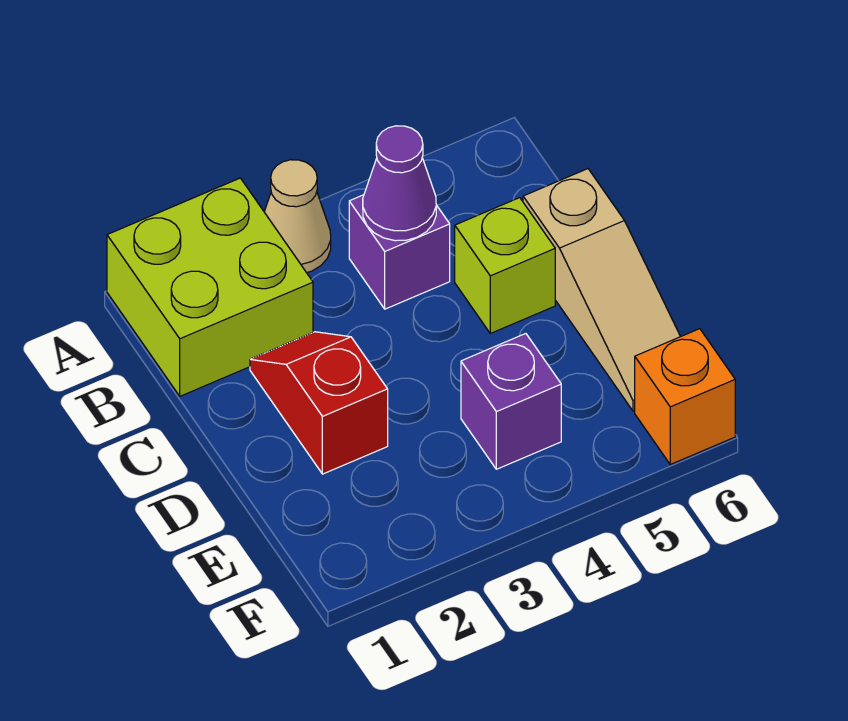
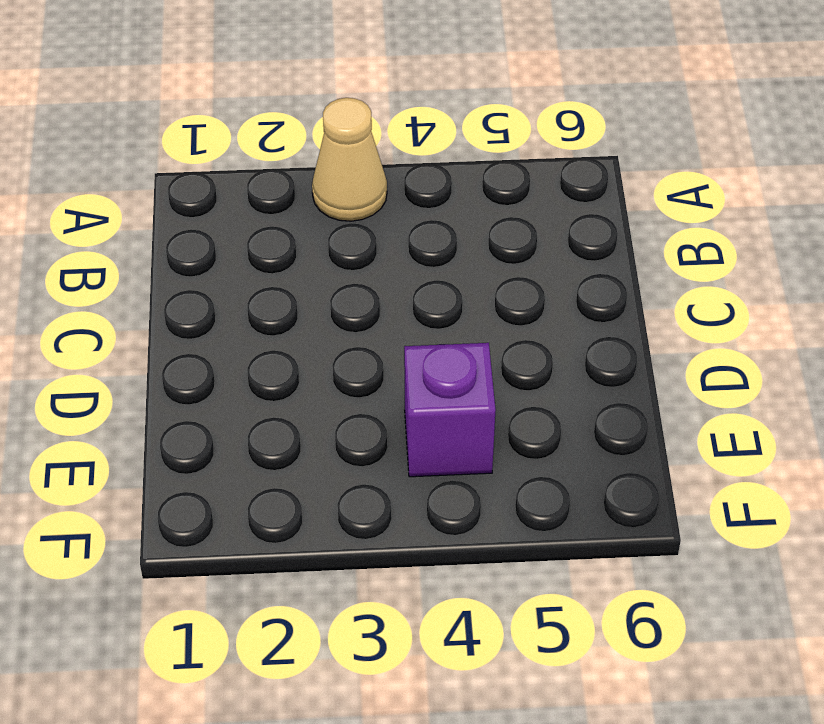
none -> lime 2x2 brick [107,178,313,396]
none -> purple 1x1 brick [349,195,450,309]

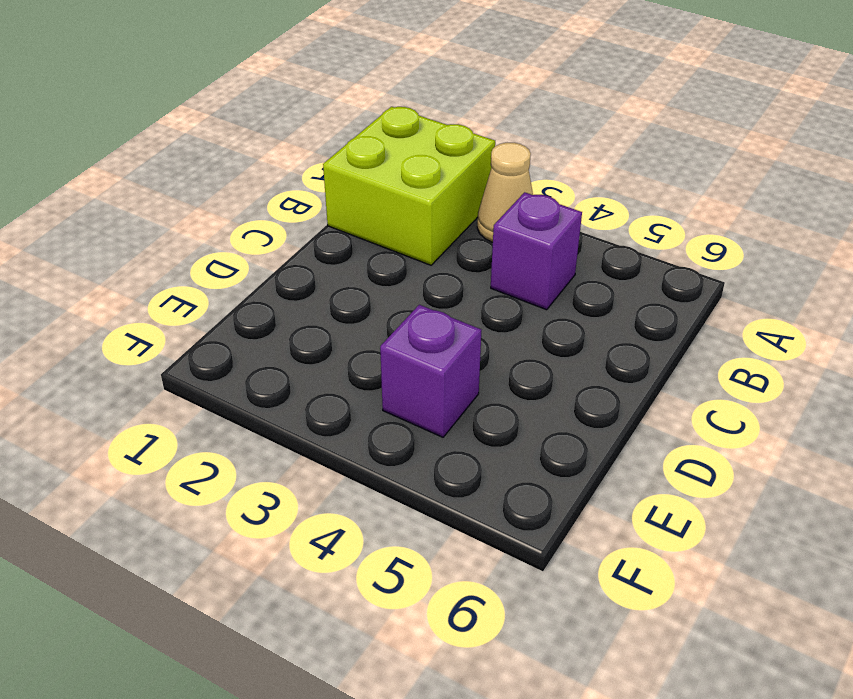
none -> red 1x2 slope [250,332,388,474]
none -> lime 1x1 brick [455,198,555,333]

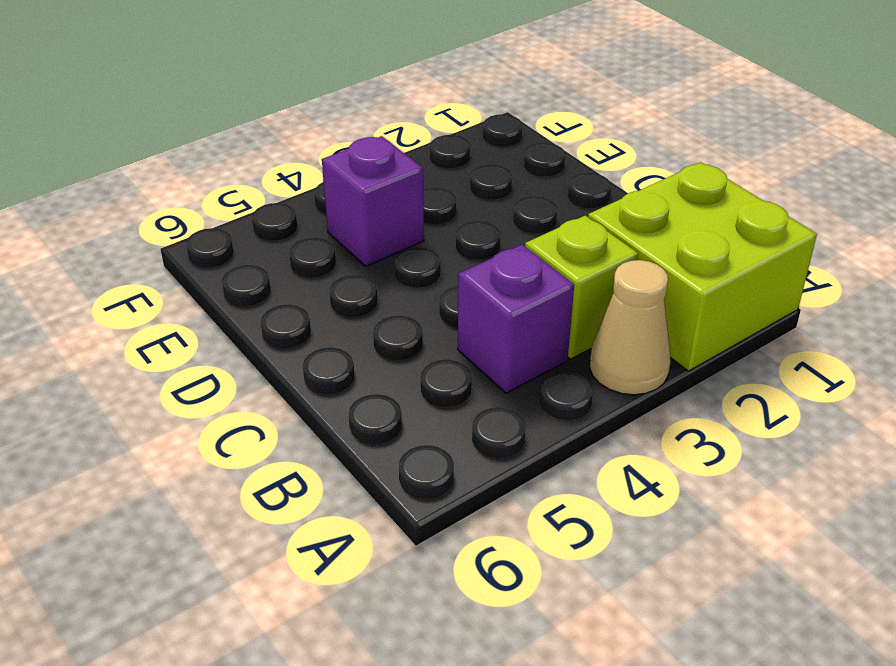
lime 1x1 brick [525,216,638,359] -> lime 1x1 brick moved to [455,198,555,333]
none -> red 1x2 slope [250,332,388,474]
none -> tan 1x3 slope [523,169,680,411]

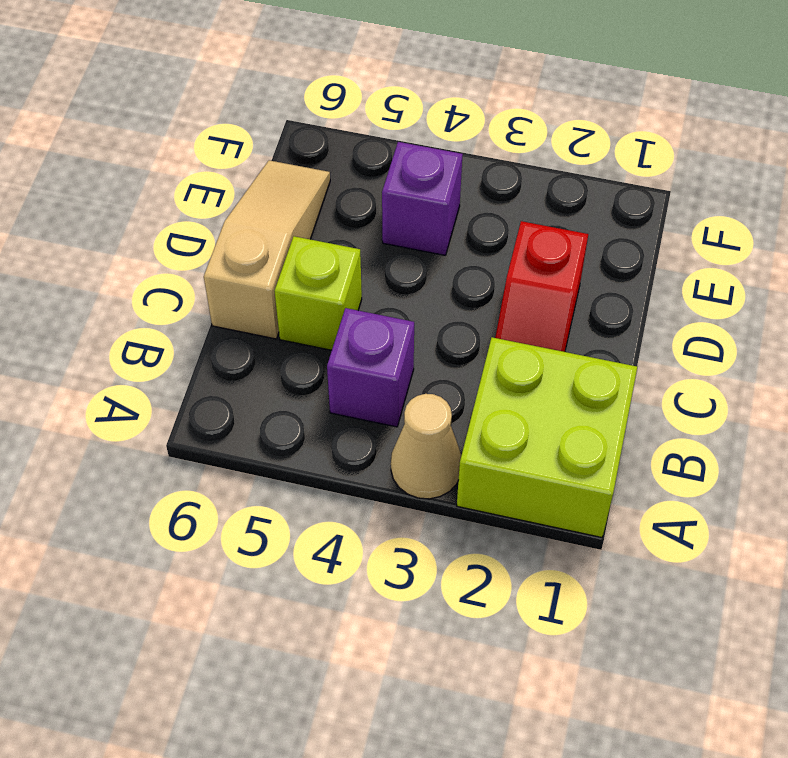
none -> orange 1x1 brick [635,329,735,464]
none -> purple 1x1 cone [363,126,436,241]

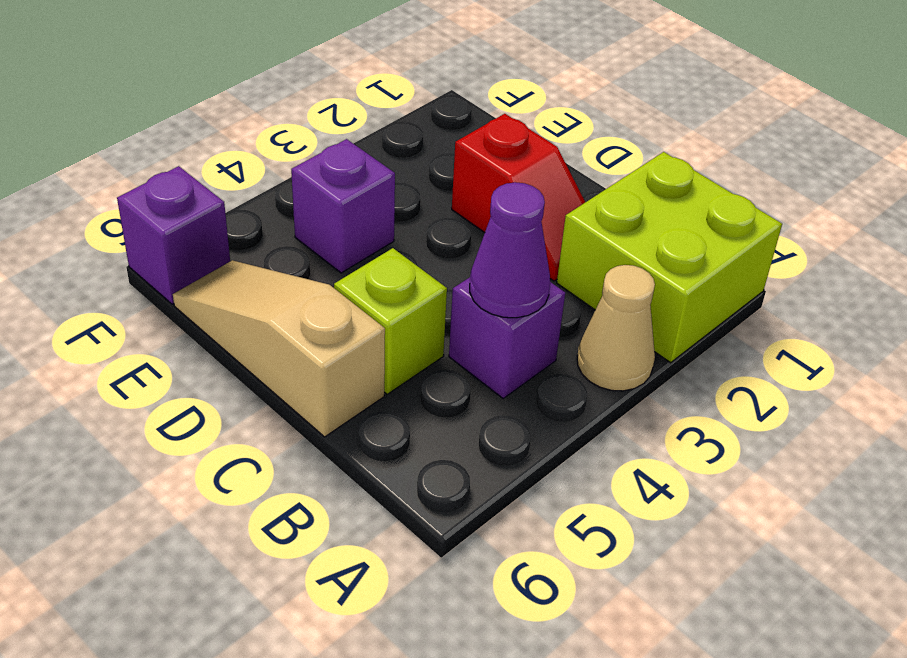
purple 1x1 brick [117,166,230,304] -> orange 1x1 brick [635,329,735,464]

